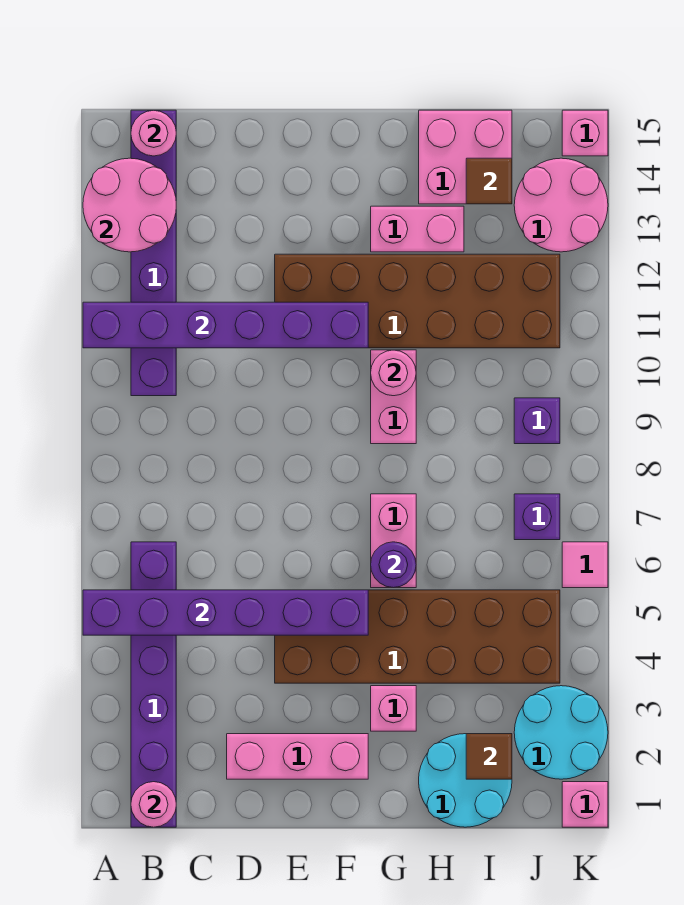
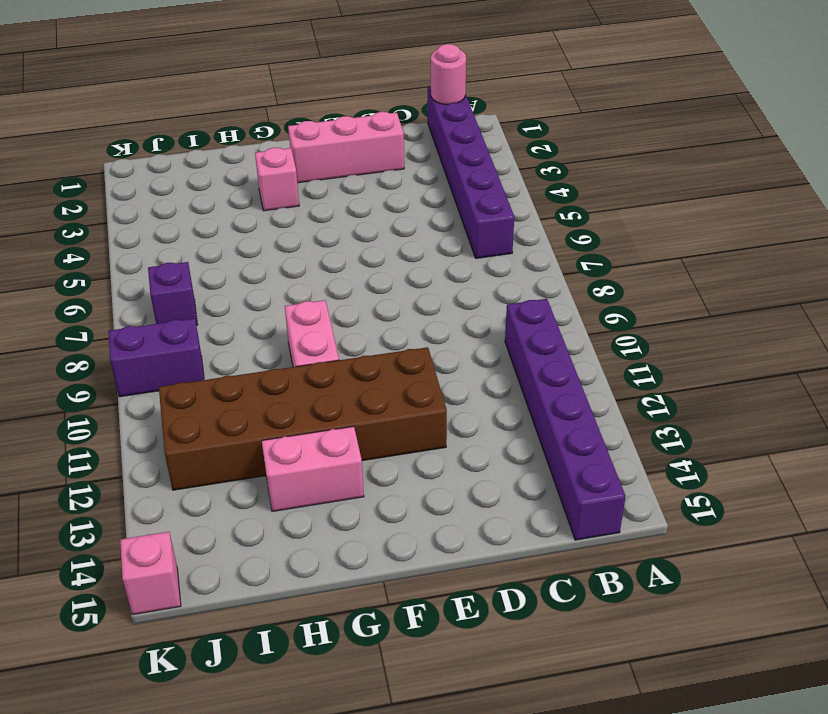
purple 1x2 brick [109,319,204,397] -> purple 1x1 brick [514,398,560,444]
none -> brown 2x6 brick [275,590,560,683]
none -> pink 1x2 brick [371,494,416,588]
none -> cyan 2x2 round brick [419,734,512,827]

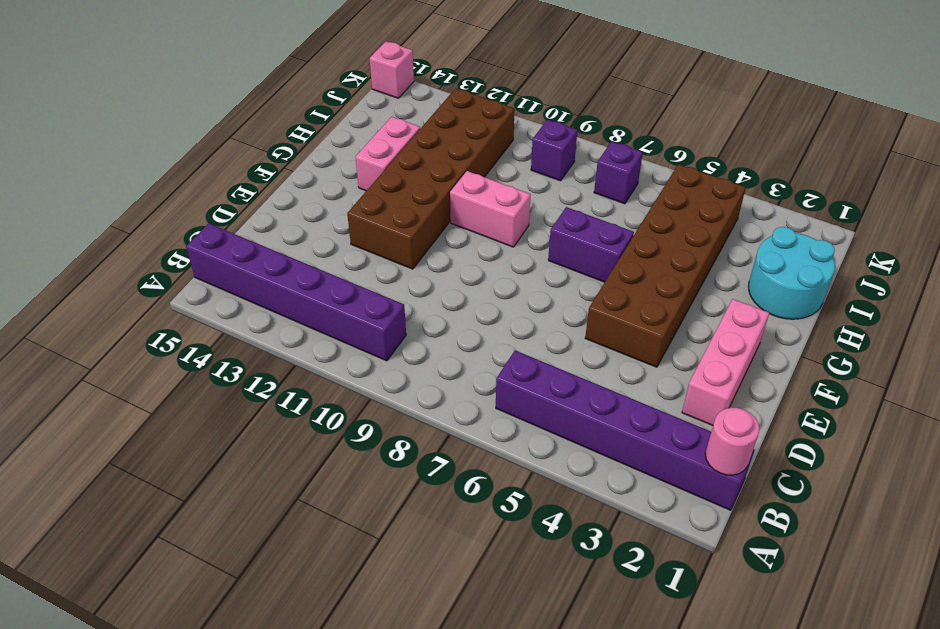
purple 1x2 brick [548,207,634,282] -> pink 1x2 brick [371,494,416,588]
none -> pink 1x1 brick [371,686,416,731]
none -> pink 2x2 brick [419,110,512,204]
none -> cyan 2x2 round brick [514,686,608,779]

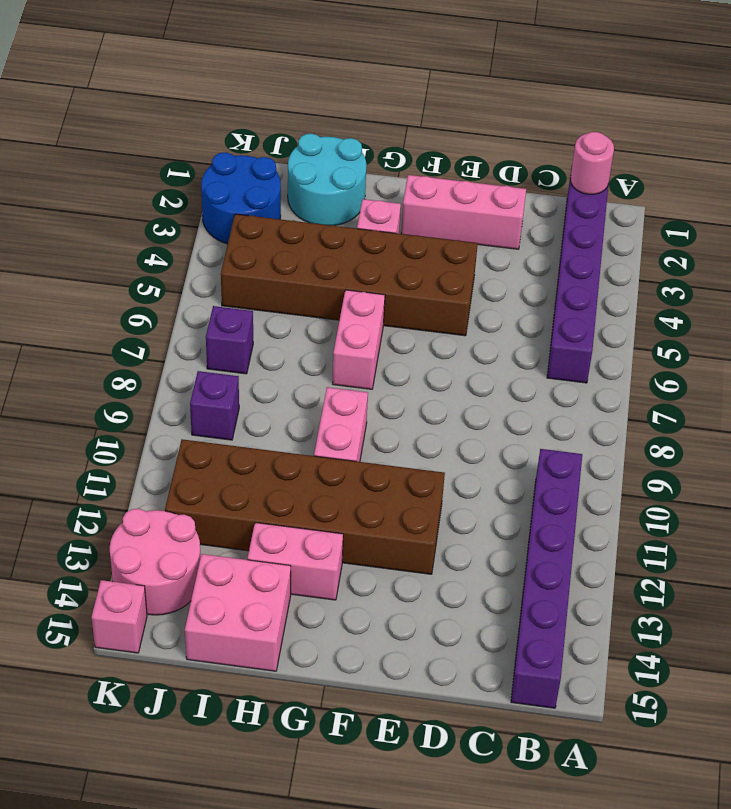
blue 2x2 round brick [201,152,281,244] -> cyan 2x2 round brick [514,686,608,779]
none -> pink 1x1 brick [562,782,608,827]
none -> pink 1x1 tile [562,542,608,588]
none -> purple 1x6 brick [83,590,368,635]

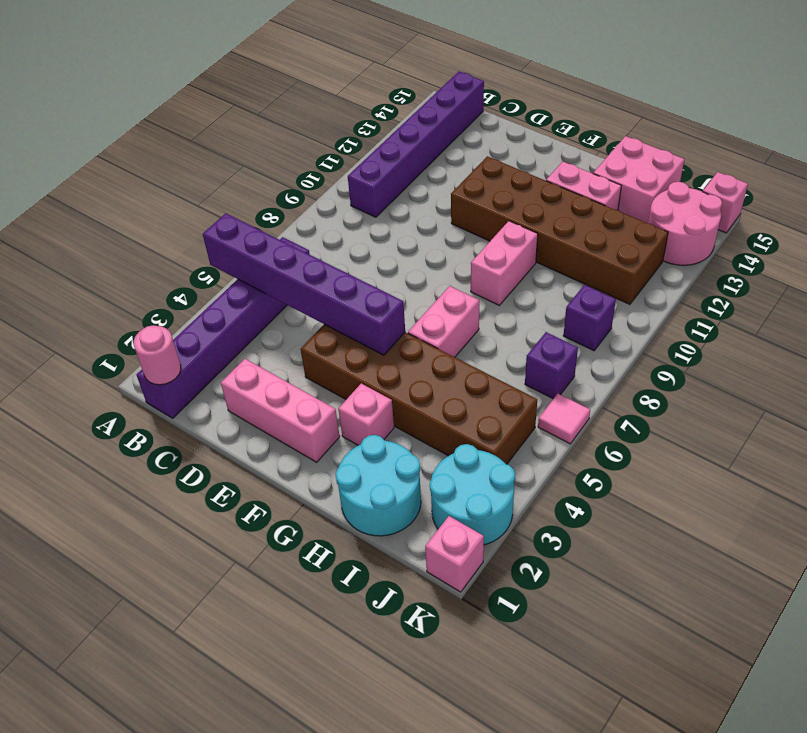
none -> purple 1x6 brick [83,302,368,348]
none -> pink 2x2 round brick [83,158,176,252]
none -> pink 1x1 round brick [131,110,176,156]

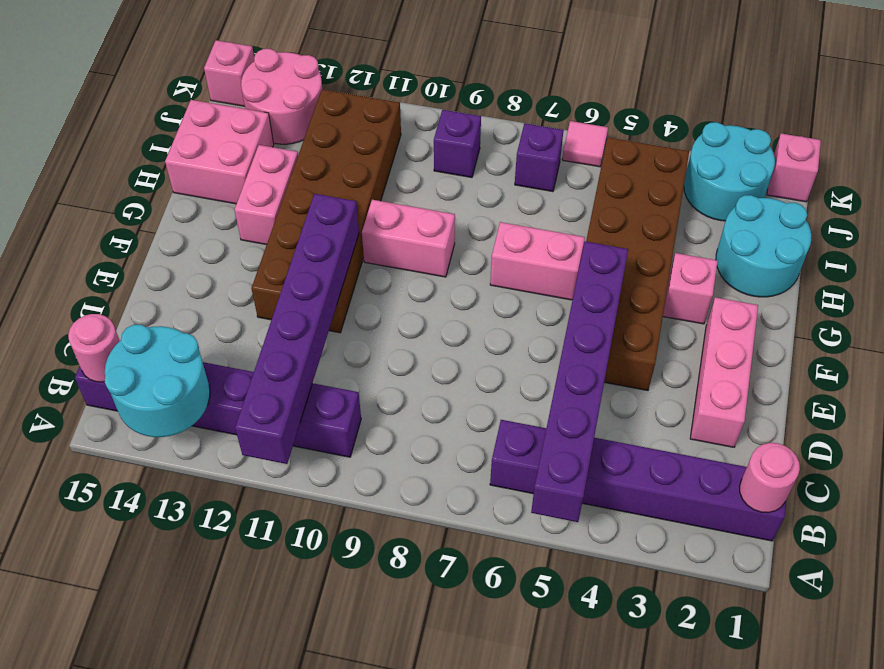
cyan 2x2 round brick [105,324,210,437] -> pink 2x2 round brick [83,158,176,252]
none -> purple 1x1 round brick [371,542,416,588]
none -> pink 1x1 round brick [371,350,416,396]
none -> brown 1x1 tile [466,734,512,779]

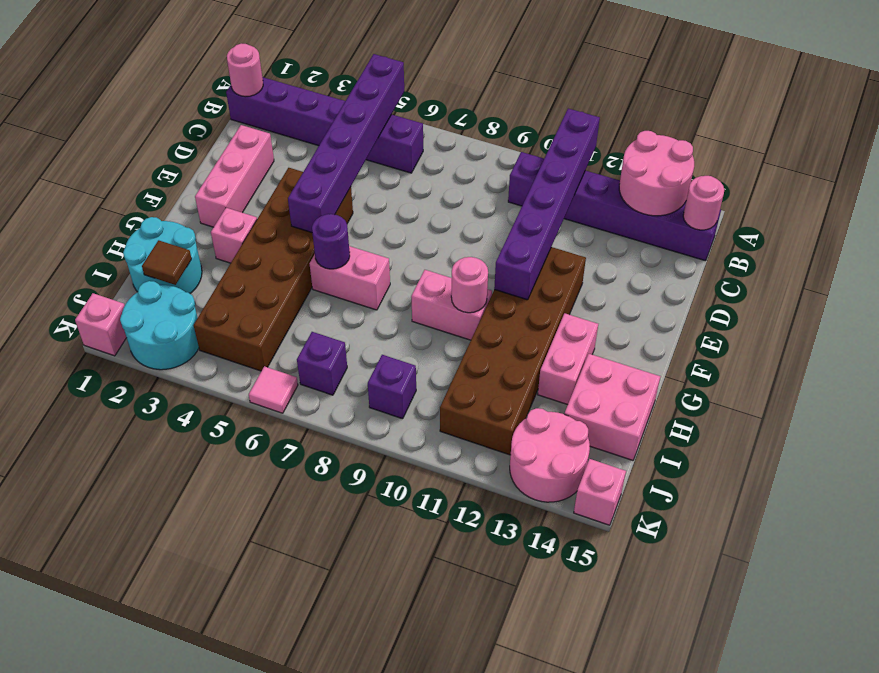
none -> brown 1x1 tile [466,158,512,204]

